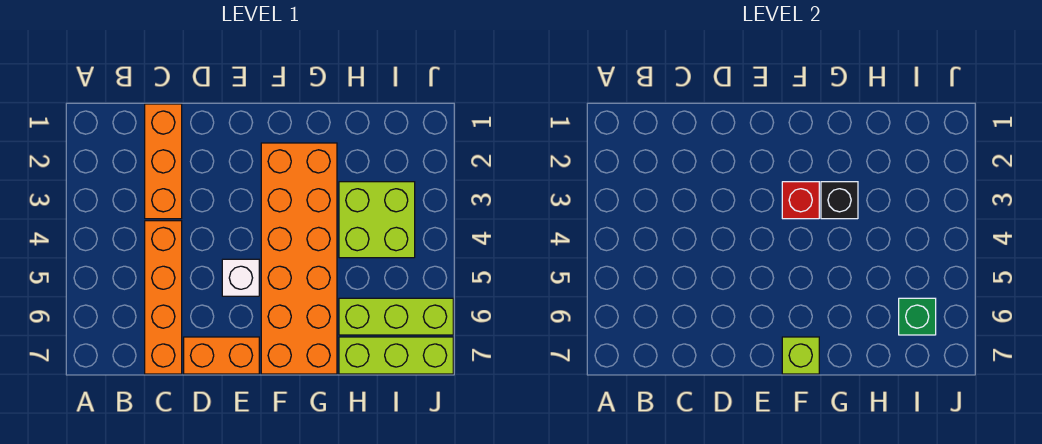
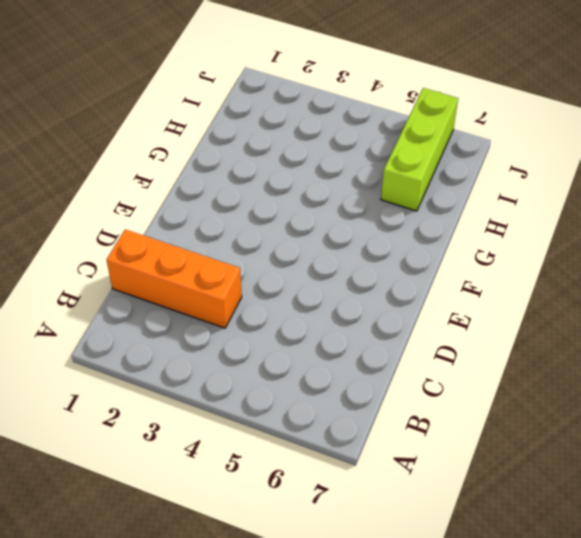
none -> orange 1x4 brick [145,221,182,374]
none -> orange 1x2 brick [184,337,259,374]
none -> white 1x1 brick [222,259,259,296]

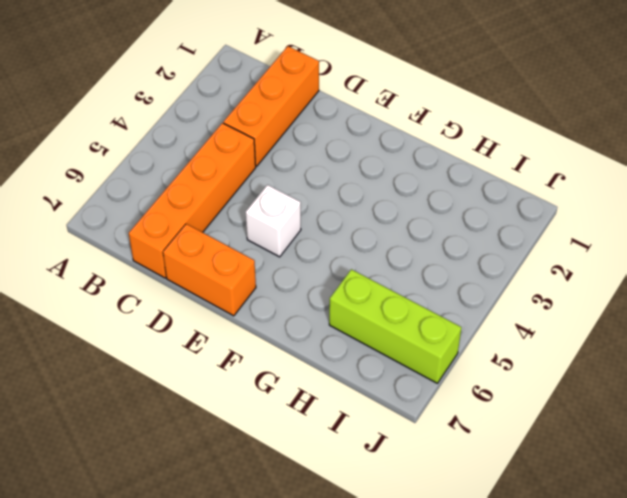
none -> orange 2x6 brick [261,143,337,374]
none -> lime 2x2 brick [339,182,415,258]
none -> lime 1x3 brick [339,337,453,374]

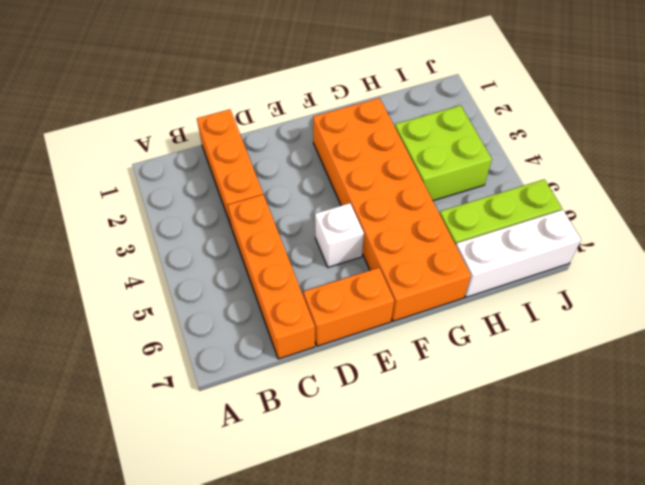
white 1x3 brick [456,210,581,297] -> lime 1x3 brick [339,337,453,374]
none -> red 1x1 brick [782,182,819,219]
none -> lime 1x1 brick [782,337,819,374]
none -> black 1x1 brick [821,182,858,219]

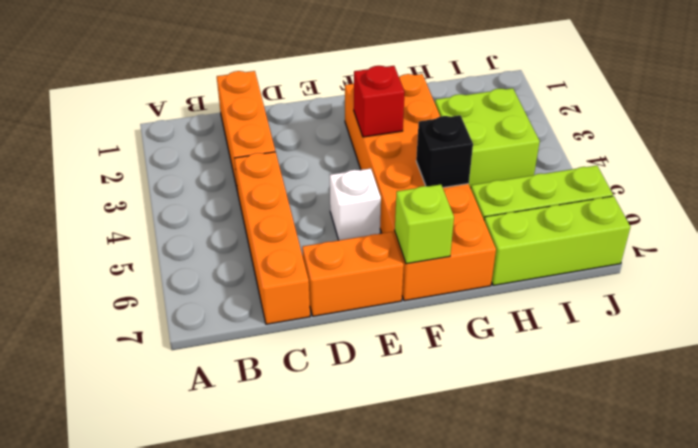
black 1x1 brick [416,115,473,188] -> black 1x1 brick moved to [821,182,858,219]
none -> green 1x1 brick [899,298,936,335]

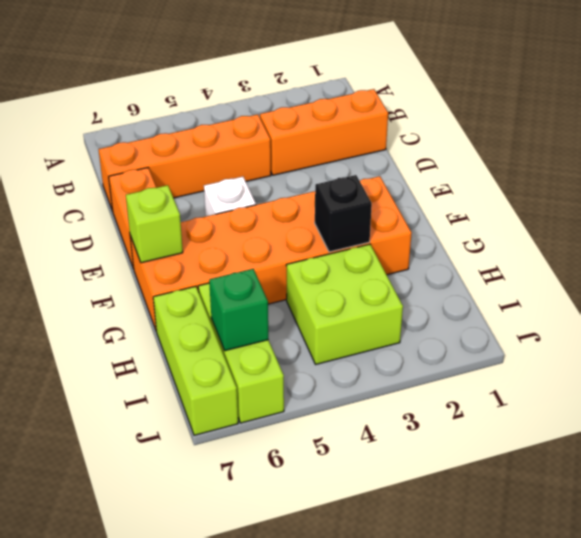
none -> red 1x1 brick [782,182,819,219]

